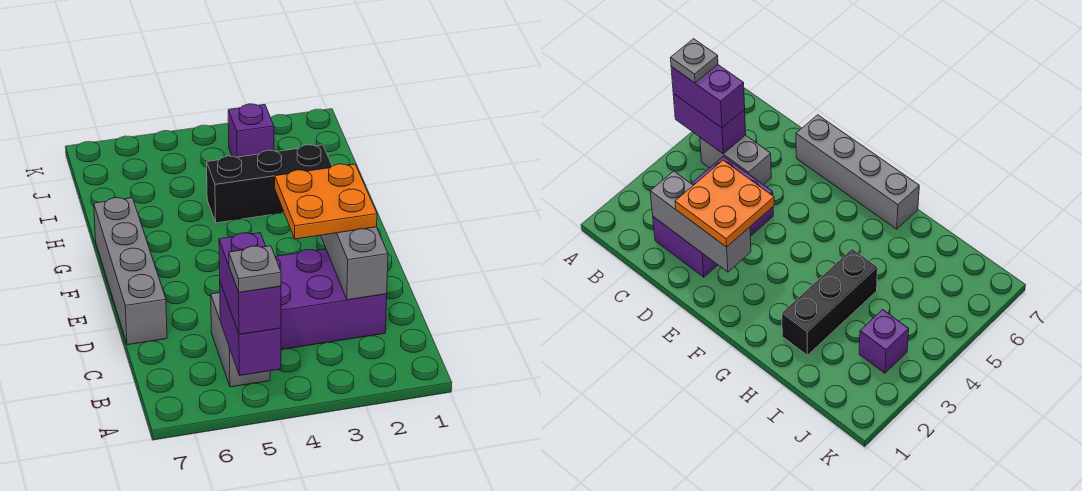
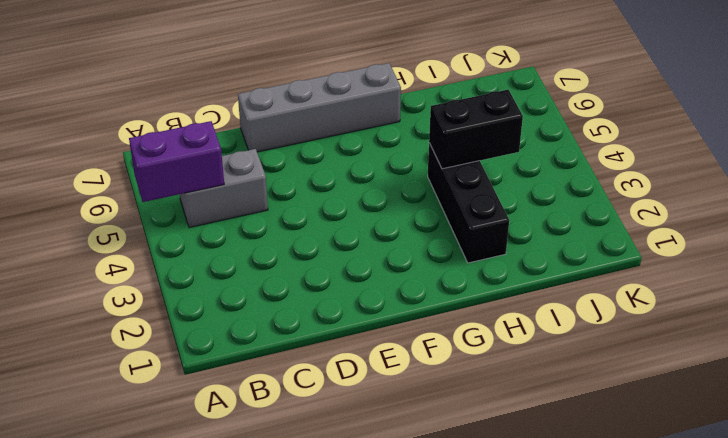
black 1x2 brick [429,90,523,169] -> none
none -> purple 2x3 brick [275,249,387,350]
none -> purple 1x1 brick [228,104,274,157]

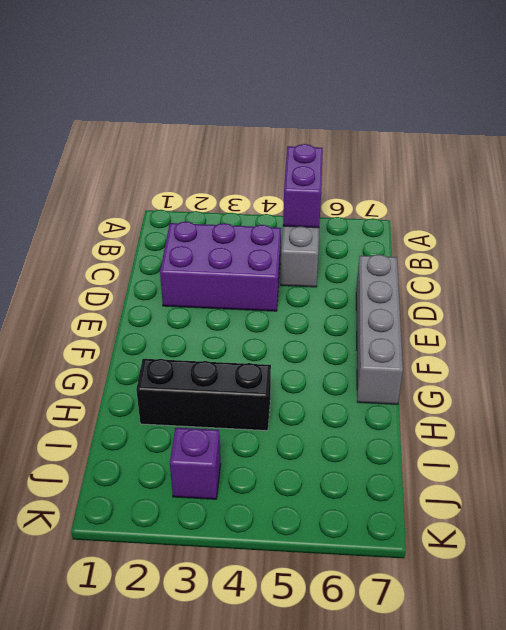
none -> grey 1x3 brick [321,227,388,300]
none -> purple 1x2 brick [219,233,281,335]

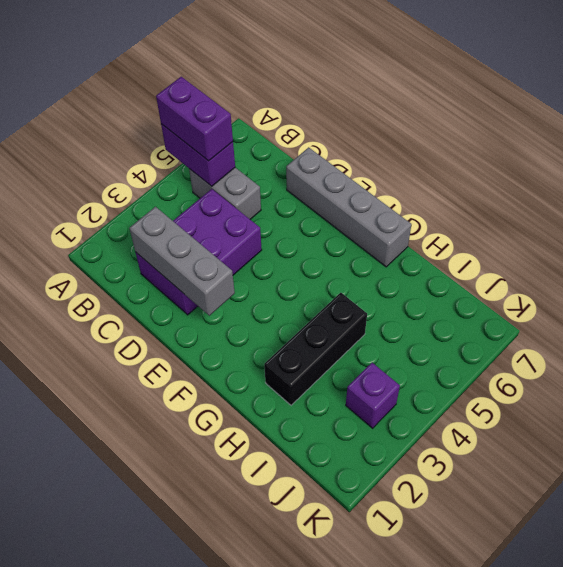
none -> orange 2x2 plate [275,164,377,239]
none -> grey 1x1 plate [229,246,281,292]

